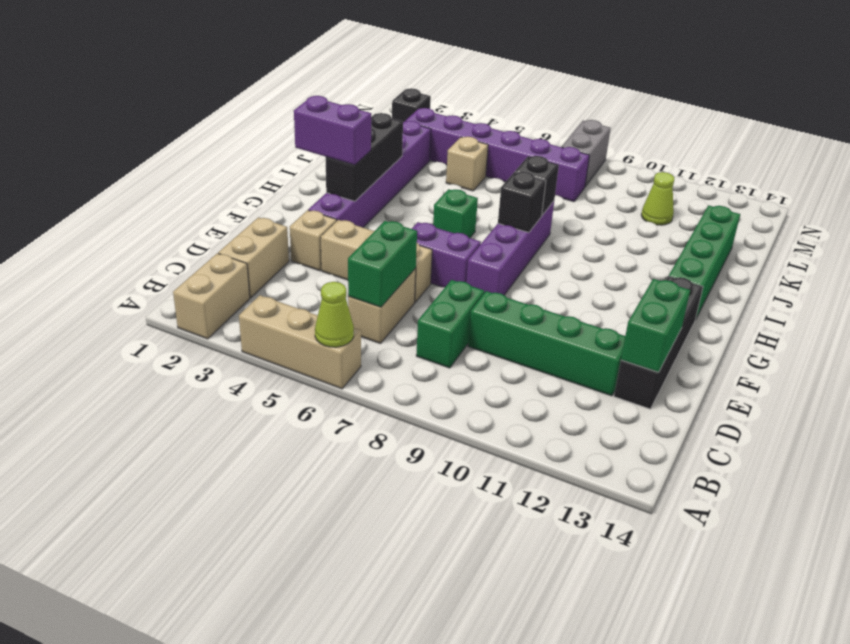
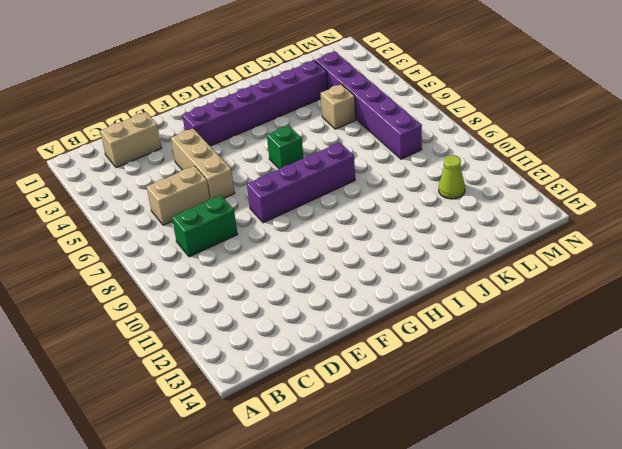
none -> tan 1x2 brick [173,253,250,339]
none -> tan 1x3 brick [239,295,361,389]
none -> green 1x4 brick [468,291,625,396]

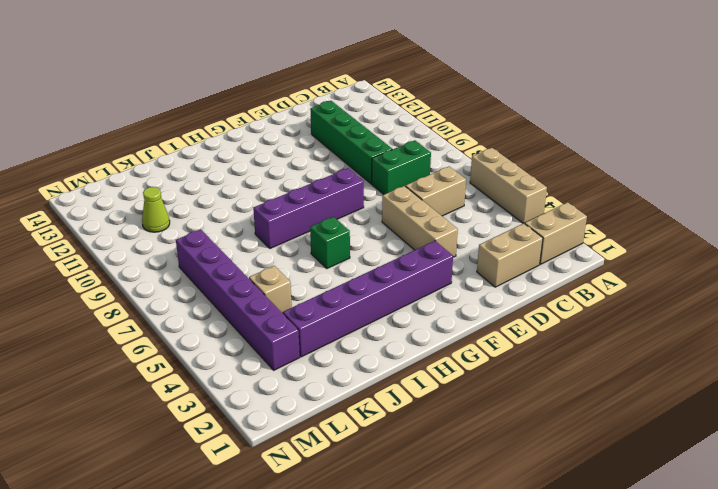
none -> black 1x4 brick [614,276,703,409]
none -> tan 1x1 brick [290,210,337,271]
none -> purple 1x2 brick [412,222,481,287]

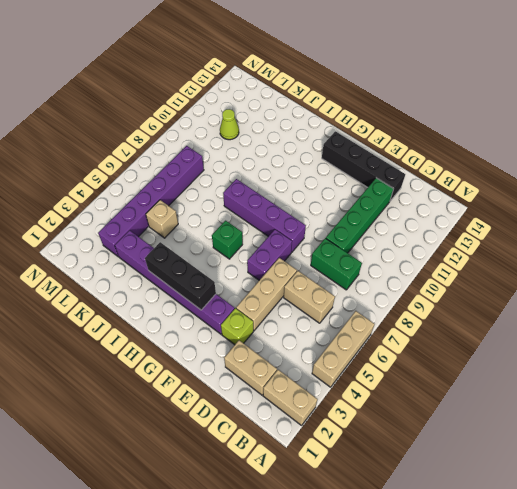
lime 1x1 brick [221,308,253,345] -> tan 1x1 brick [290,210,337,271]
none -> green 1x4 brick [669,205,740,320]
none -> black 1x1 brick [392,88,431,122]
none -> grey 1x2 brick [562,120,611,187]

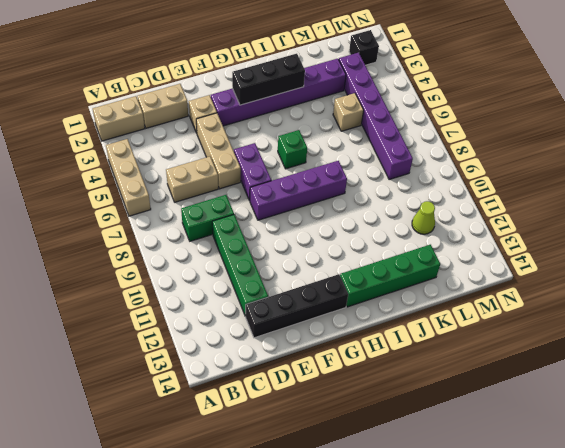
none -> grey 1x2 brick [562,120,611,187]
none -> lime 1x1 cone [315,282,354,347]
none -> green 1x2 brick [348,221,417,307]

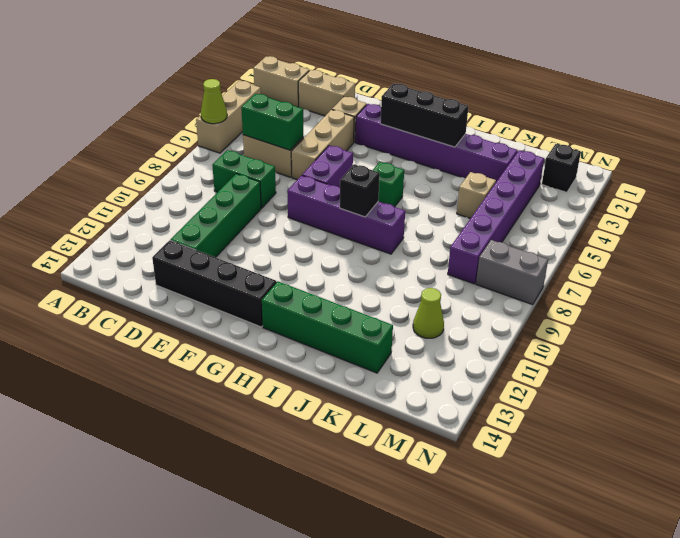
none -> green 1x2 brick [621,279,690,372]
none -> black 1x1 brick [515,156,559,215]
none -> purple 1x2 brick [294,96,371,165]

